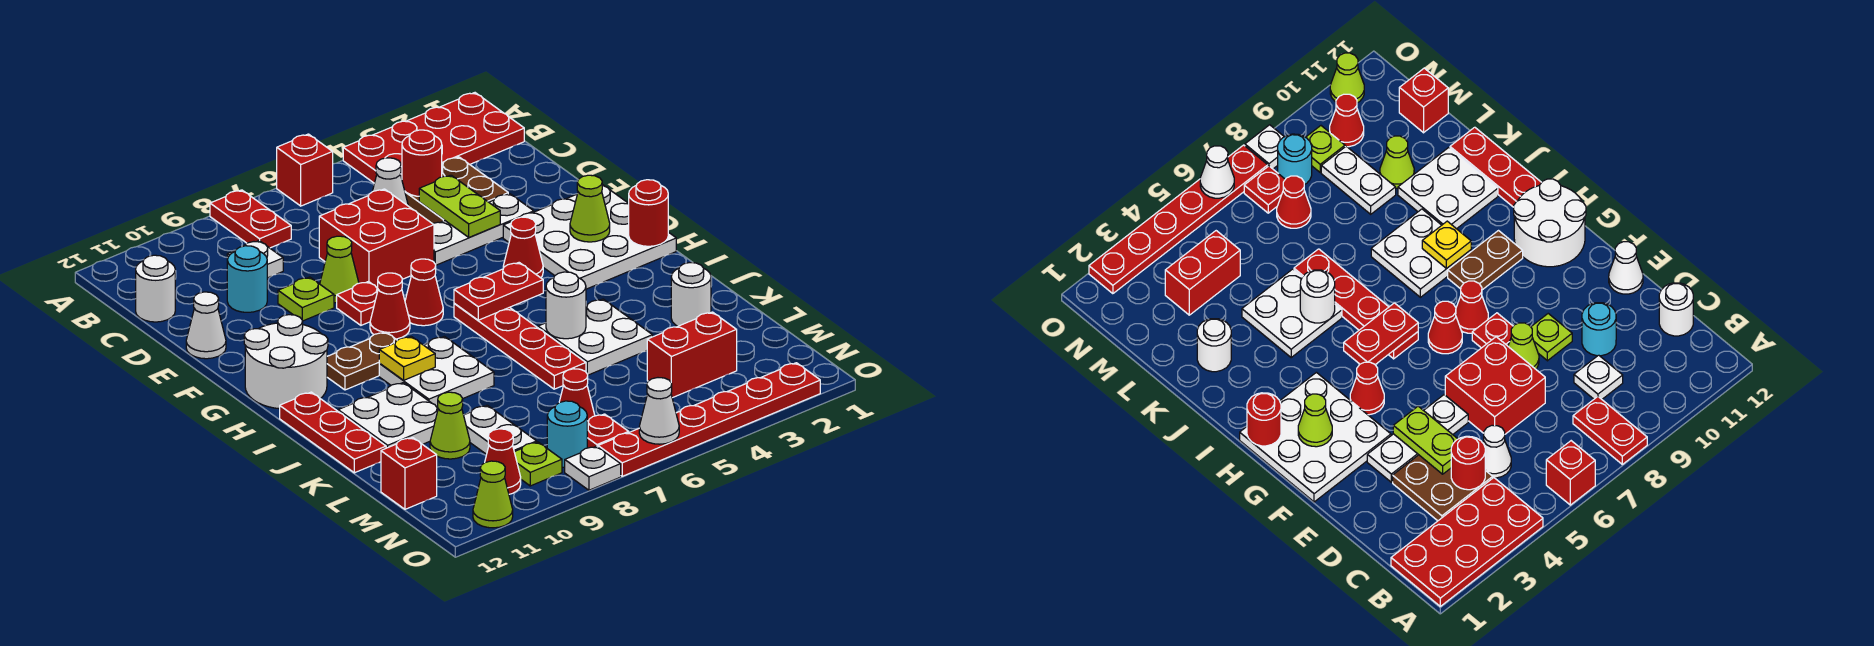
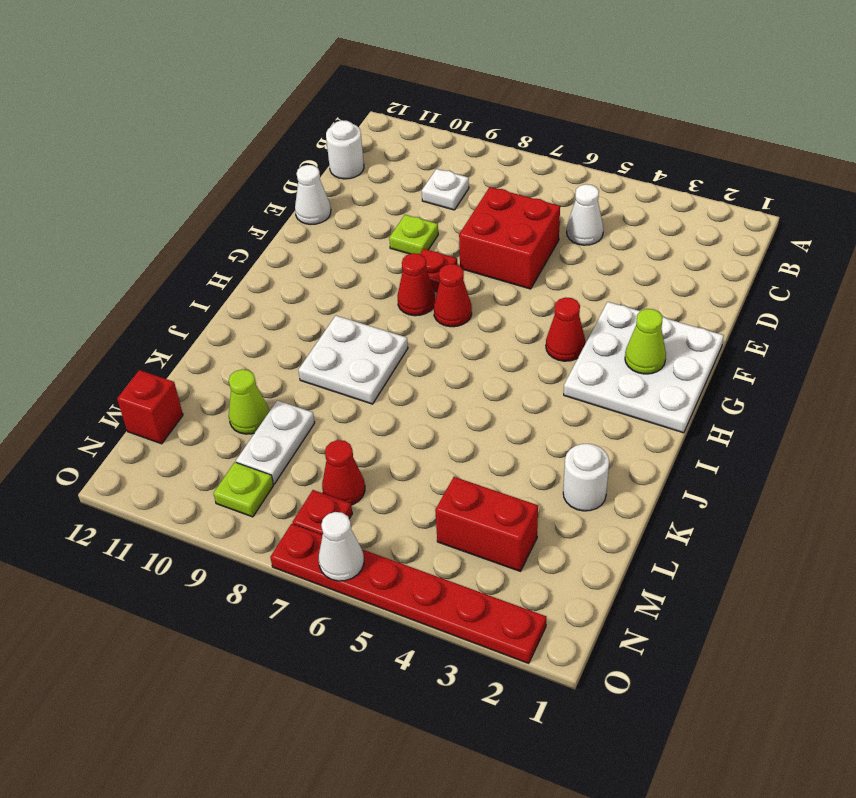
none -> red 2x4 plate [343,93,524,183]
none -> red 1x1 brick [277,134,333,206]
none -> red 1x2 plate [210,190,291,248]
none -> brown 2x2 plate [405,157,508,224]

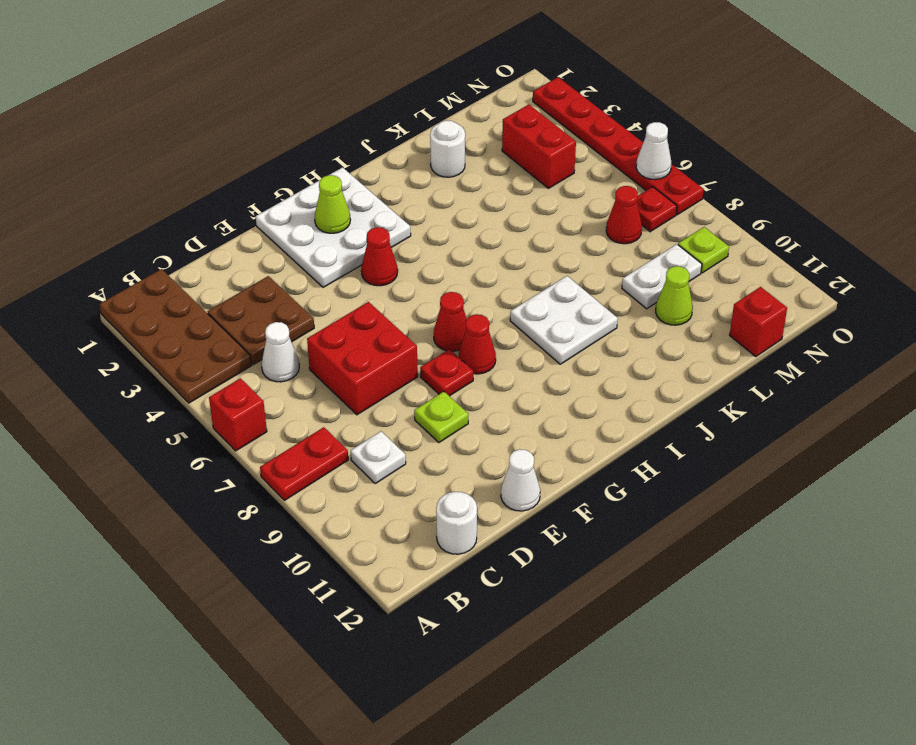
brown 2x4 plate [99,269,252,403] -> red 2x4 plate [343,93,524,183]
none -> cyan 1x1 round brick [227,246,267,312]
none -> white 1x3 plate [433,194,534,265]
none -> lime 1x1 cone [320,236,359,303]
none -> white 2x2 round brick [244,315,328,409]

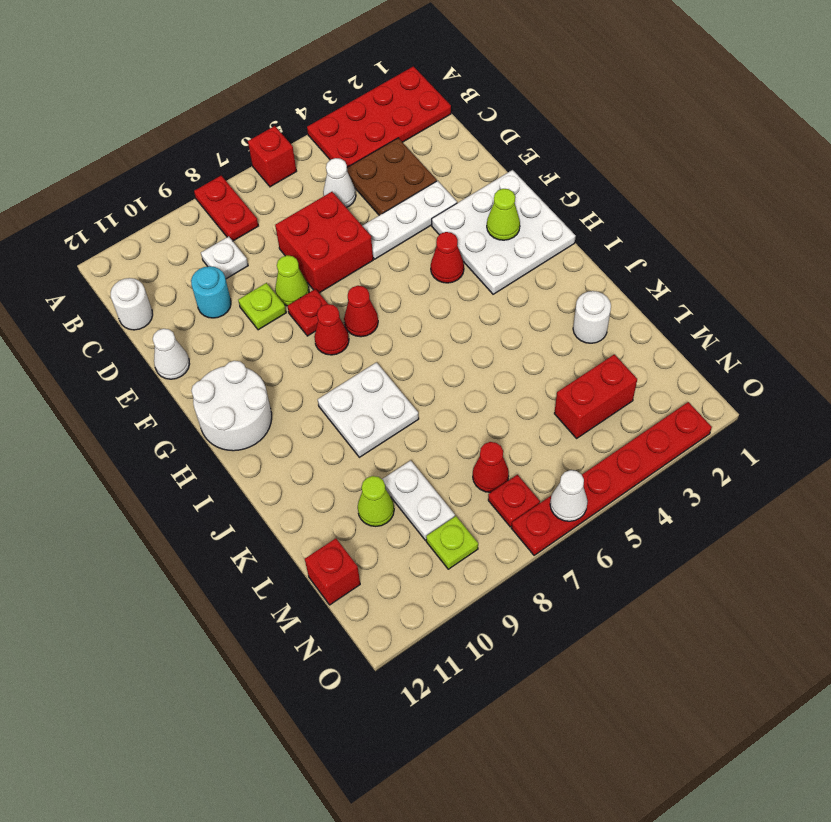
none -> red 1x4 plate [454,303,586,389]
none -> brown 1x2 plate [327,332,397,390]
none -> red 1x3 plate [280,392,386,473]
none -> white 2x2 plate [538,299,653,375]

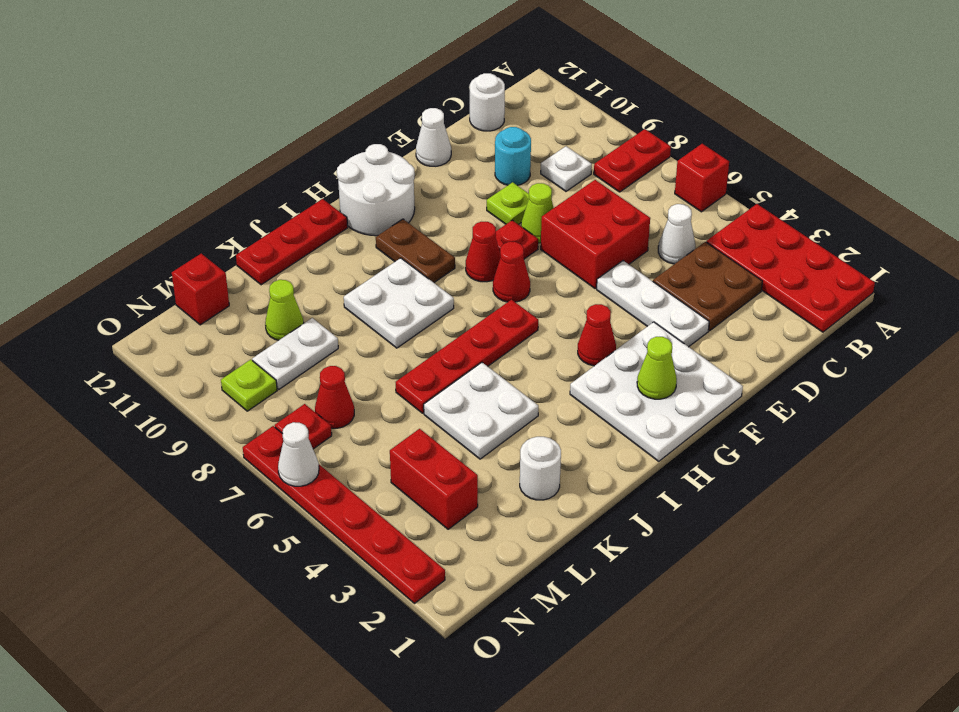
none -> white 2x2 plate [338,383,438,448]
none -> cyan 1x1 round brick [547,401,587,468]
none -> red 1x1 cone [485,429,521,494]
none -> white 1x1 plate [565,446,621,490]

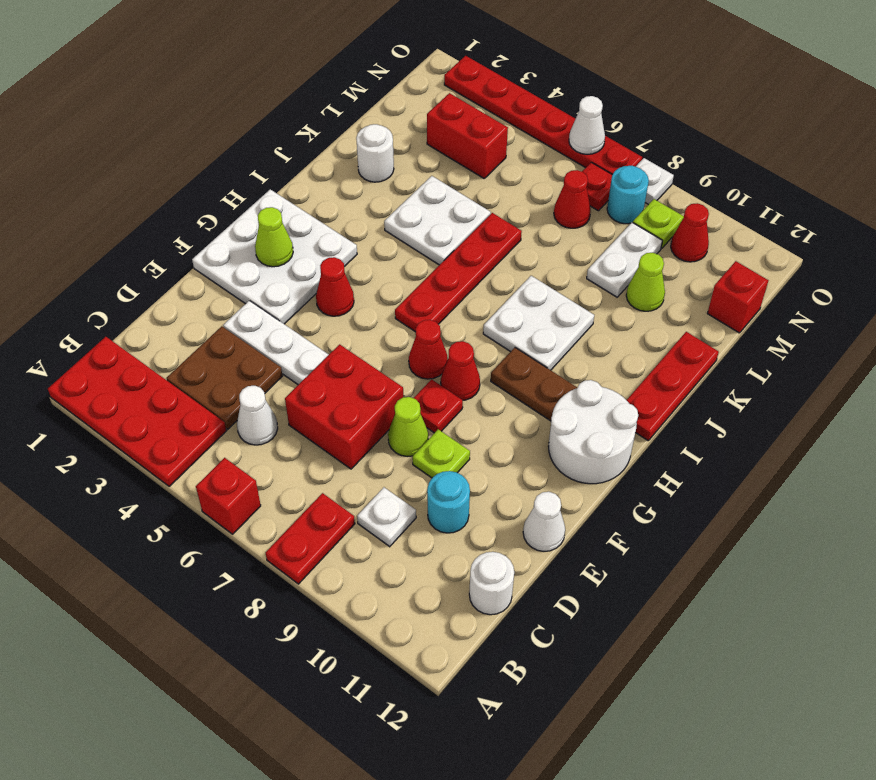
none -> white 2x2 plate [338,383,438,448]
none -> lime 1x1 cone [473,461,513,528]
none -> red 1x1 round brick [402,130,442,196]
none -> lime 1x2 plate [419,175,500,237]

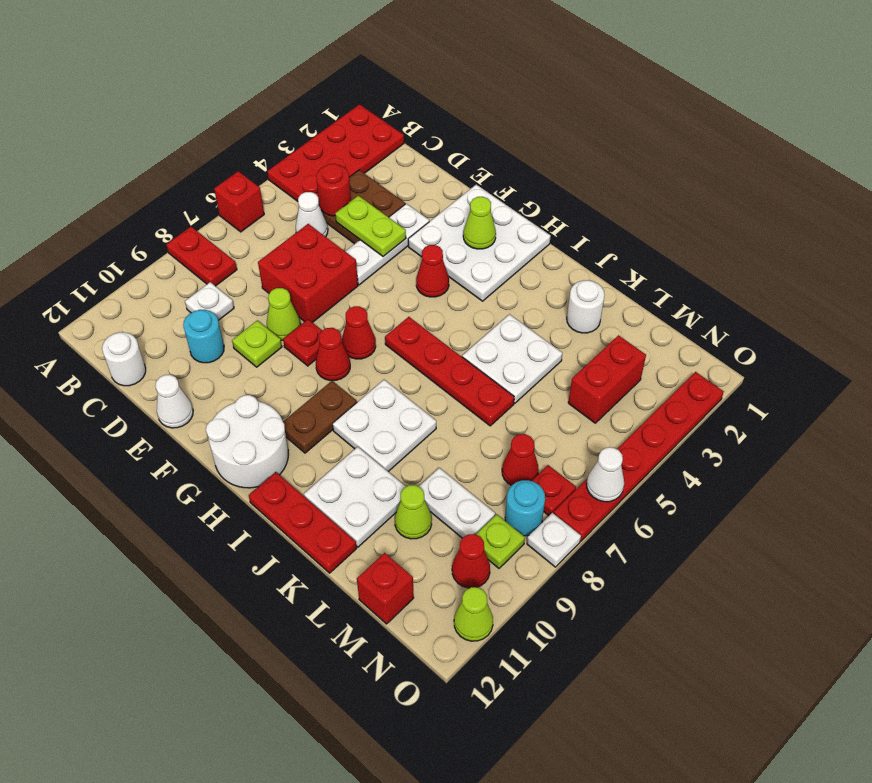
none -> red 1x1 round brick [629,180,668,246]
none -> red 1x2 plate [454,263,543,320]
none -> yellow 1x1 plate [379,337,435,380]
none -> white 1x1 round brick [546,272,586,339]

